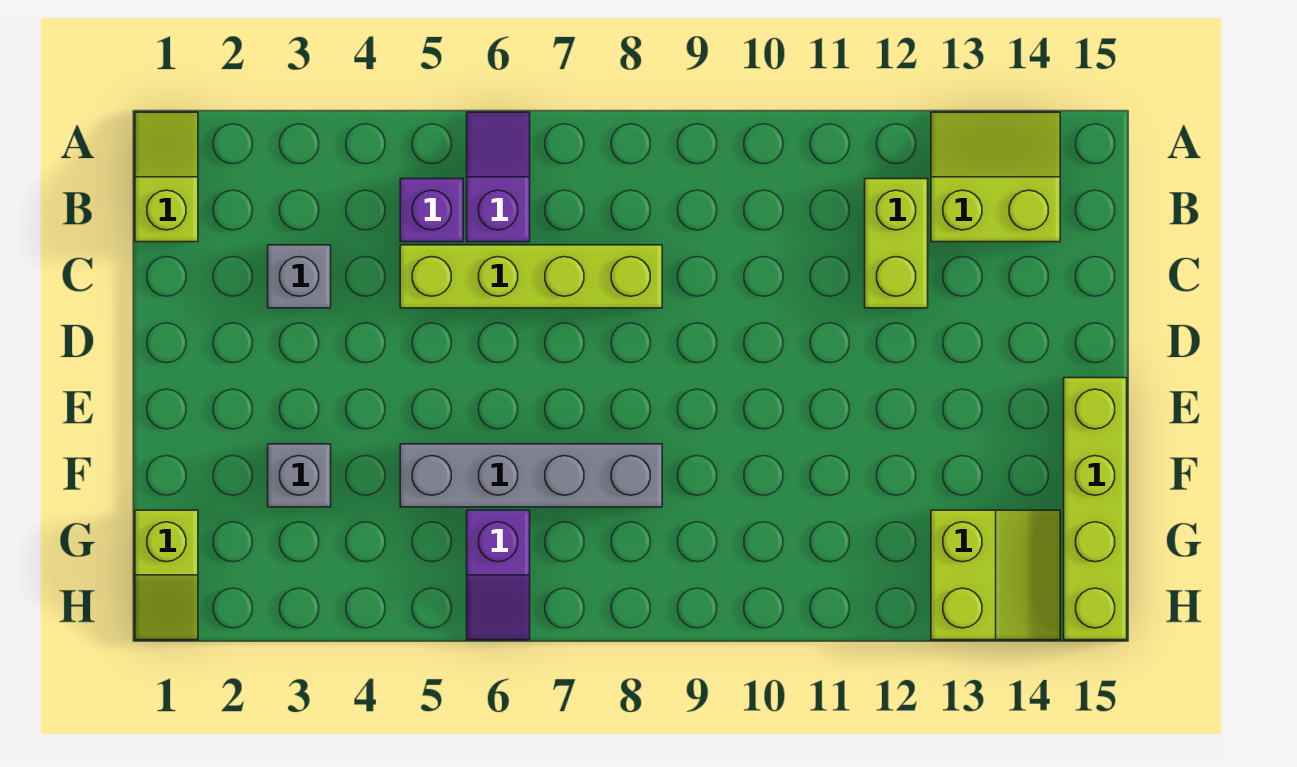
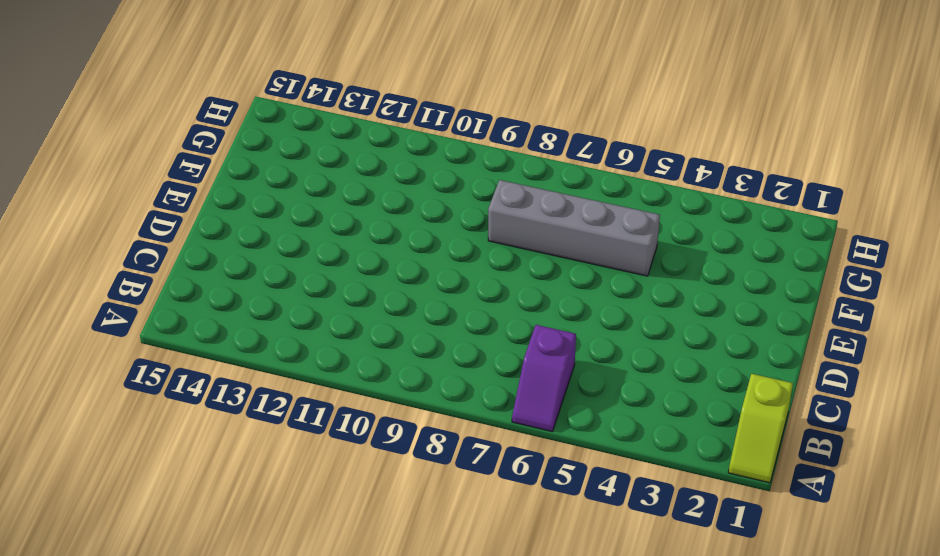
none -> lime 2x2 slope [931,112,1060,242]
none -> purple 1x1 brick [400,179,463,242]
none -> lime 1x2 brick [865,179,928,308]

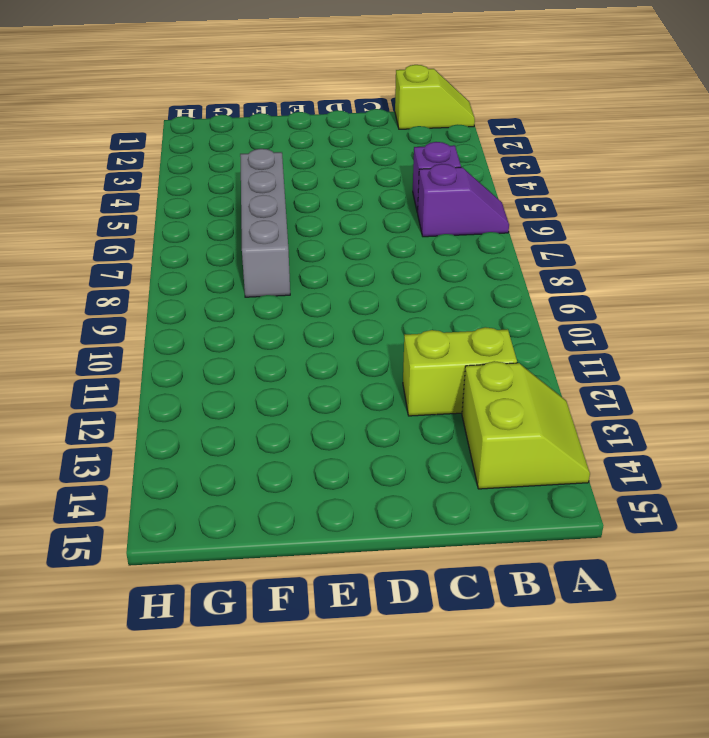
none -> grey 1x1 brick [268,245,331,308]
none -> lime 1x4 brick [400,245,662,308]
none -> lime 1x4 brick [1064,378,1127,640]

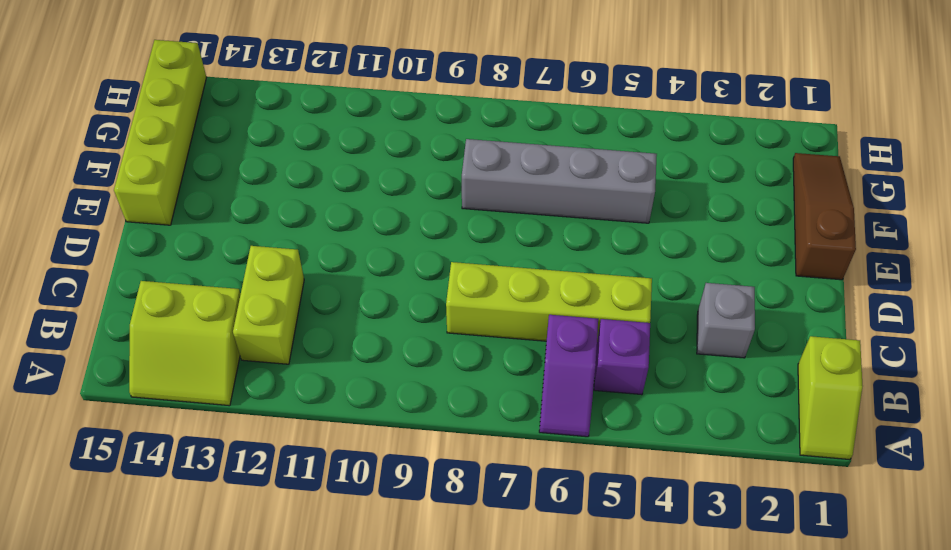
brown 1x3 slope [793,153,856,280] -> lime 1x2 slope [135,510,198,640]
none -> grey 1x1 brick [268,444,331,507]
none -> purple 1x2 slope [467,510,530,640]
none -> lime 2x2 slope [931,510,1060,640]

